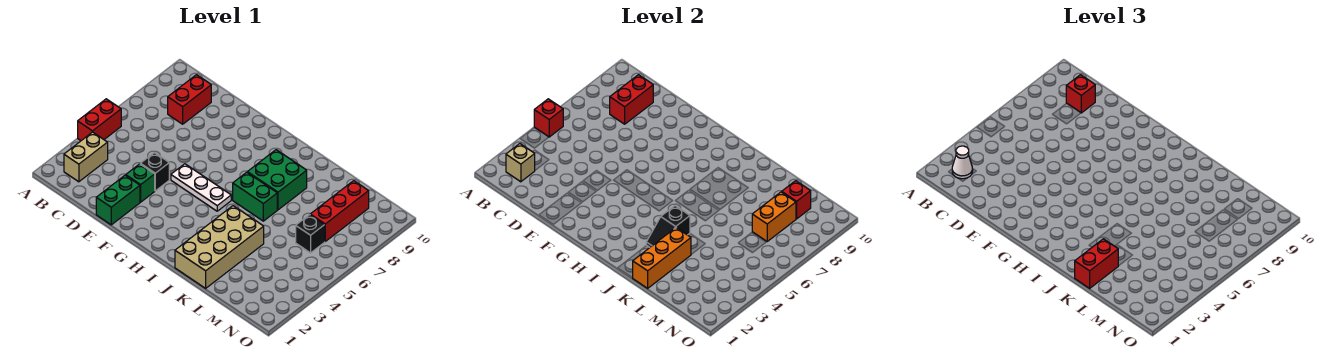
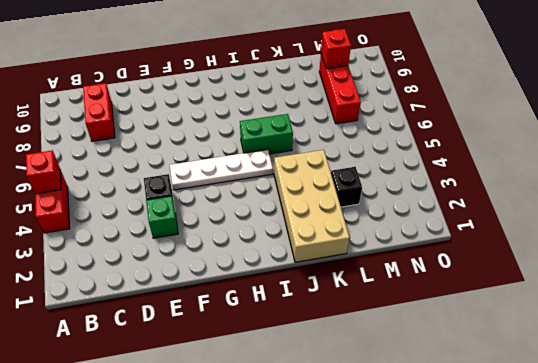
white 1x4 plate [170,150,273,190] -> white 1x3 plate [171,164,231,211]
black 1x1 brick [331,166,362,207] -> black 1x1 brick moved to [296,215,325,253]
none -> tan 1x2 brick [64,132,108,182]
none -> green 1x2 brick [96,175,140,225]
none -> green 2x2 brick [247,150,307,210]

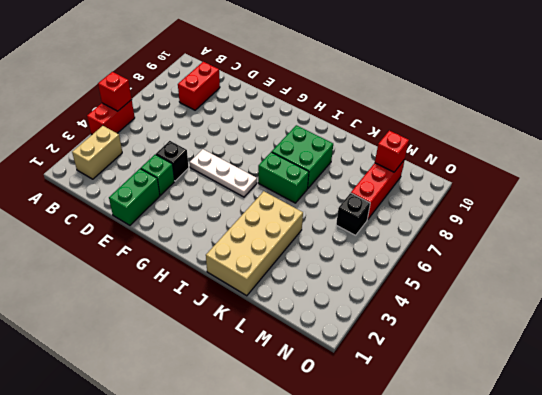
none -> tan 1x1 brick [506,144,535,182]
none -> red 1x2 brick [610,75,653,124]
none -> black 1x2 slope [646,206,690,247]

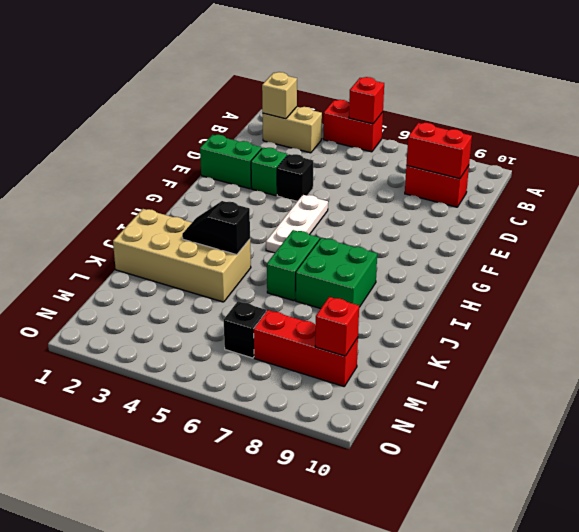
none -> orange 1x3 brick [633,228,691,289]
none -> orange 1x2 brick [752,192,796,241]
none -> white 1x1 cone [952,146,973,179]

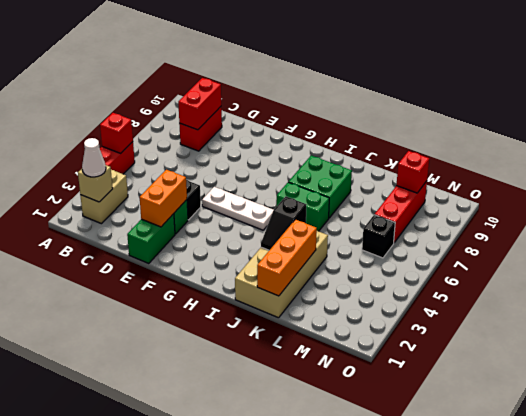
orange 1x2 brick [140,170,187,227] -> orange 1x2 brick moved to [752,192,796,241]
none -> red 1x1 brick [1066,75,1095,113]
none -> red 1x2 brick [1075,239,1118,289]

